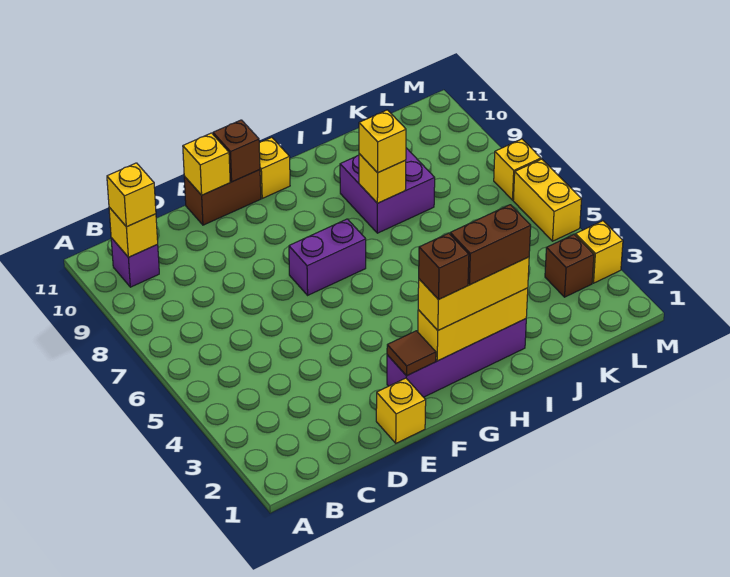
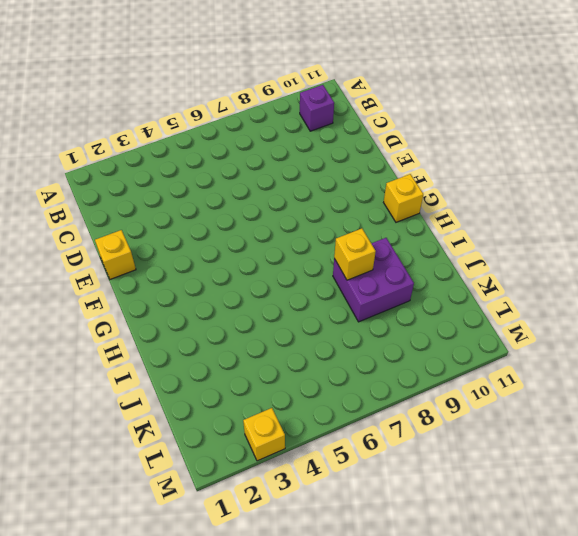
none -> brown 1x2 brick [184,170,261,225]
none -> purple 1x4 brick [387,319,526,397]
none -> purple 1x2 brick [289,219,366,295]

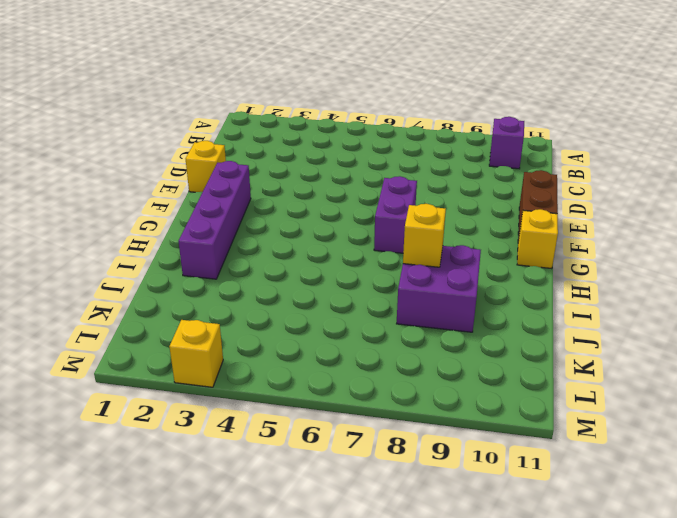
none -> brown 1x1 brick [545,235,594,297]
none -> yellow 1x2 brick [513,159,581,241]
none -> yellow 1x1 brick [494,139,541,200]

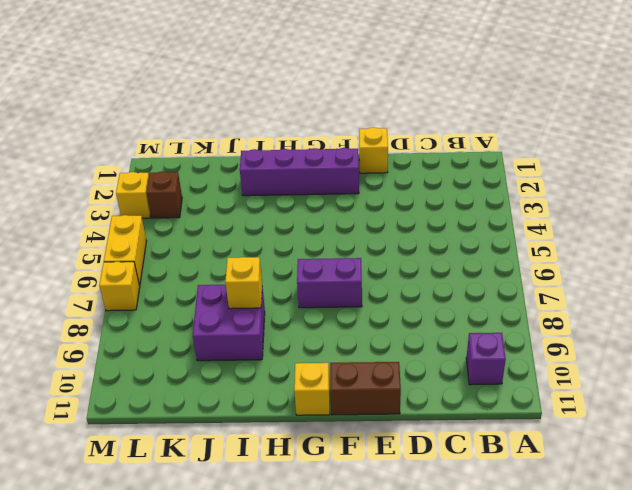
none -> yellow 1x1 brick [109,207,158,257]
none -> yellow 1x1 brick [183,133,230,195]
none -> brown 1x1 tile [387,331,436,376]

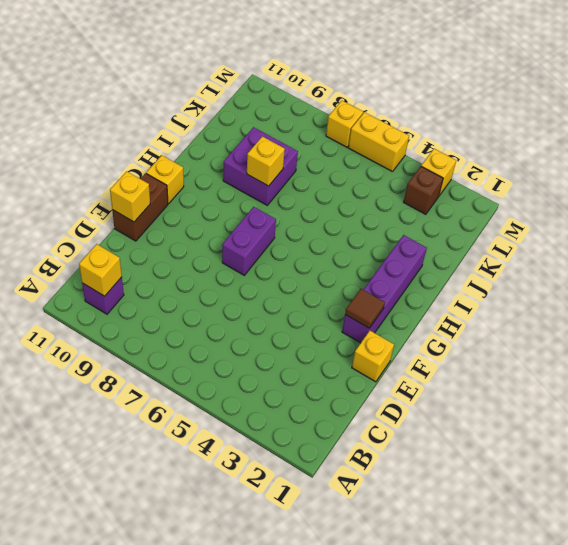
none -> brown 1x1 brick [213,120,260,182]
none -> yellow 1x3 brick [418,288,528,361]
none -> yellow 1x1 brick [107,163,156,227]

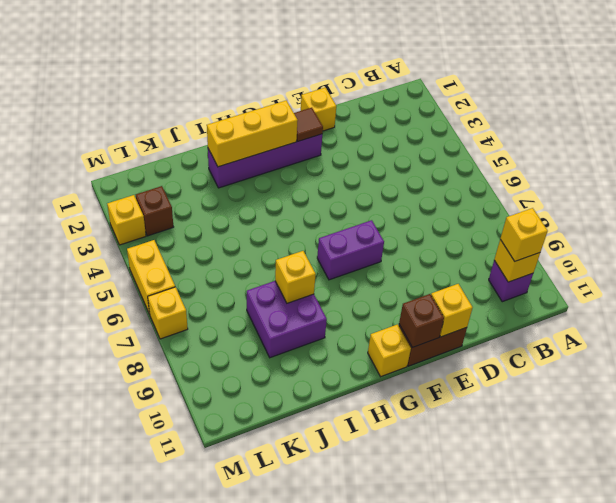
none -> yellow 1x3 brick [418,257,529,330]
none -> yellow 1x1 brick [359,110,406,173]
none -> brown 1x1 brick [419,233,469,300]

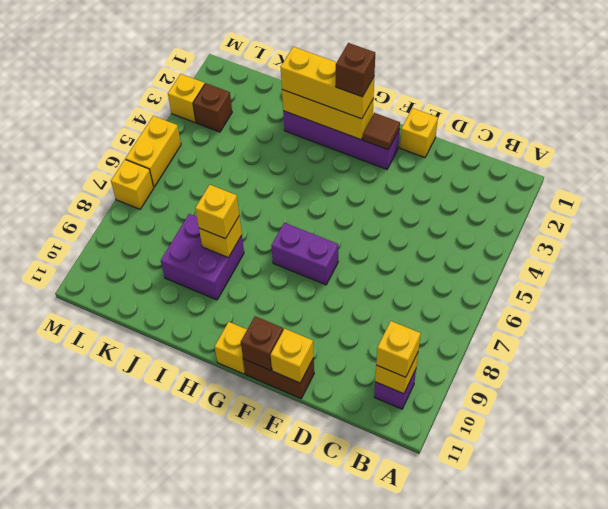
none -> brown 1x2 brick [450,205,531,285]

